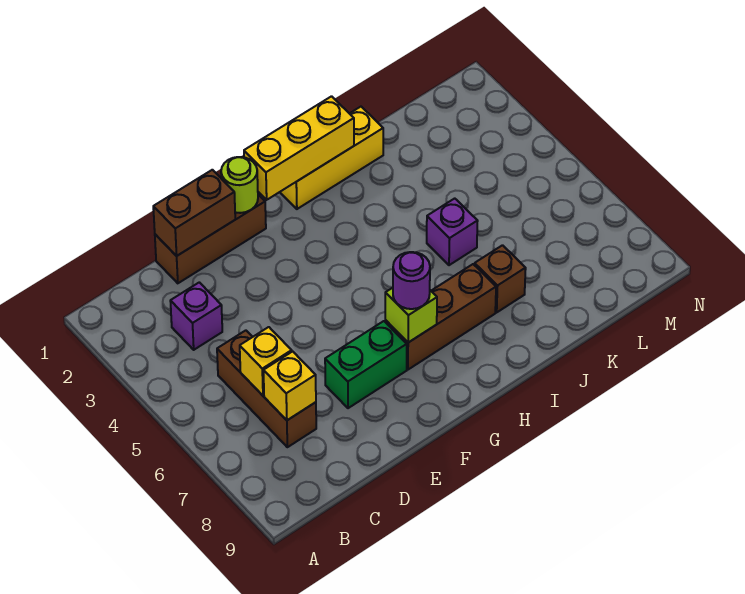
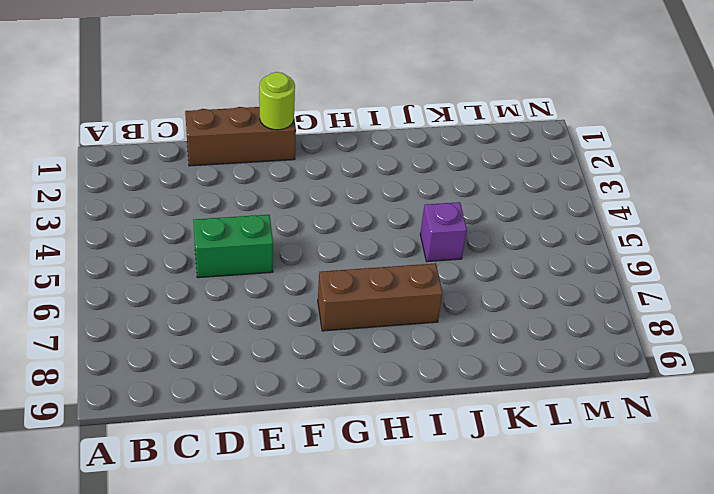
green 1x2 brick [193,215,273,278] -> green 1x2 brick moved to [325,321,407,408]
none -> purple 1x1 brick [170,282,222,350]
none -> brown 1x3 brick [217,330,316,447]
none -> yellow 1x3 brick [280,107,383,209]

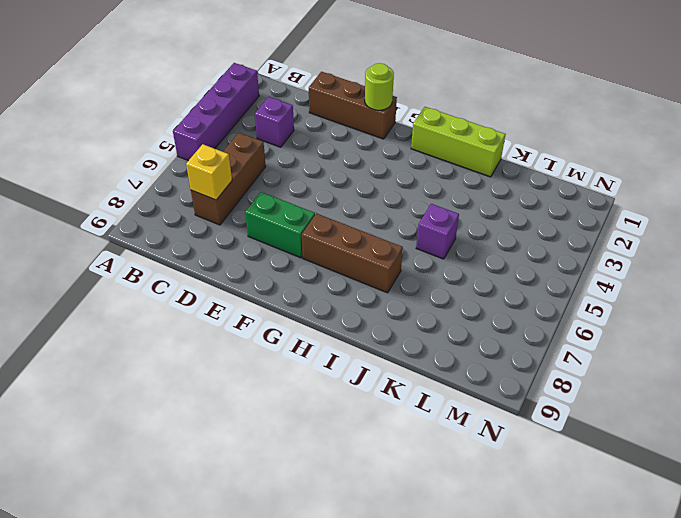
purple 1x4 brick [173,63,259,161] -> none
lime 1x3 brick [411,107,505,177] -> yellow 1x3 brick [280,107,383,209]
none -> brown 1x1 brick [475,245,526,312]
none -> yellow 1x1 brick [240,327,292,396]
none -> brown 1x2 brick [153,170,235,256]

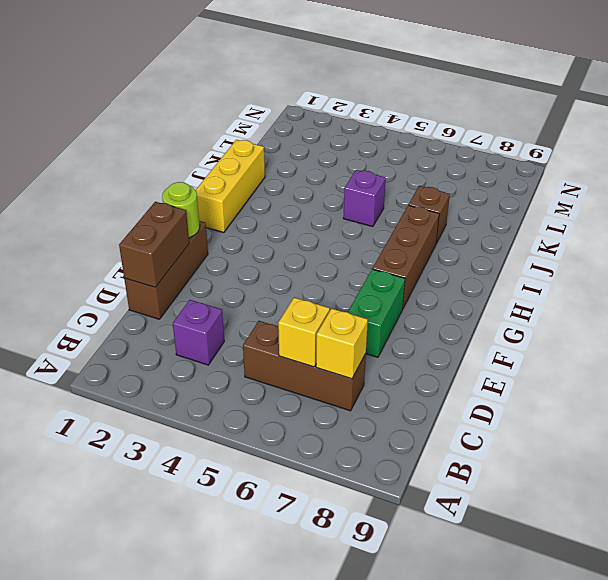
none -> yellow 1x3 brick [244,96,354,200]
none -> lime 1x1 brick [385,288,437,342]
none -> purple 1x1 round brick [393,252,430,309]

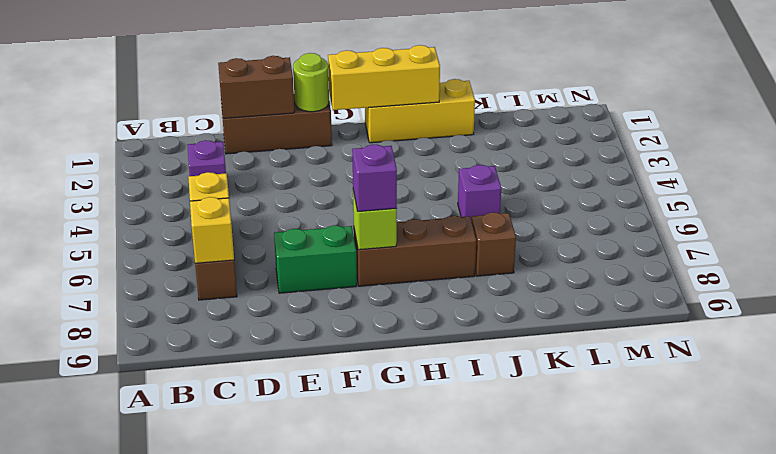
purple 1x1 brick [352,144,397,212] -> purple 1x1 round brick [393,252,430,309]

